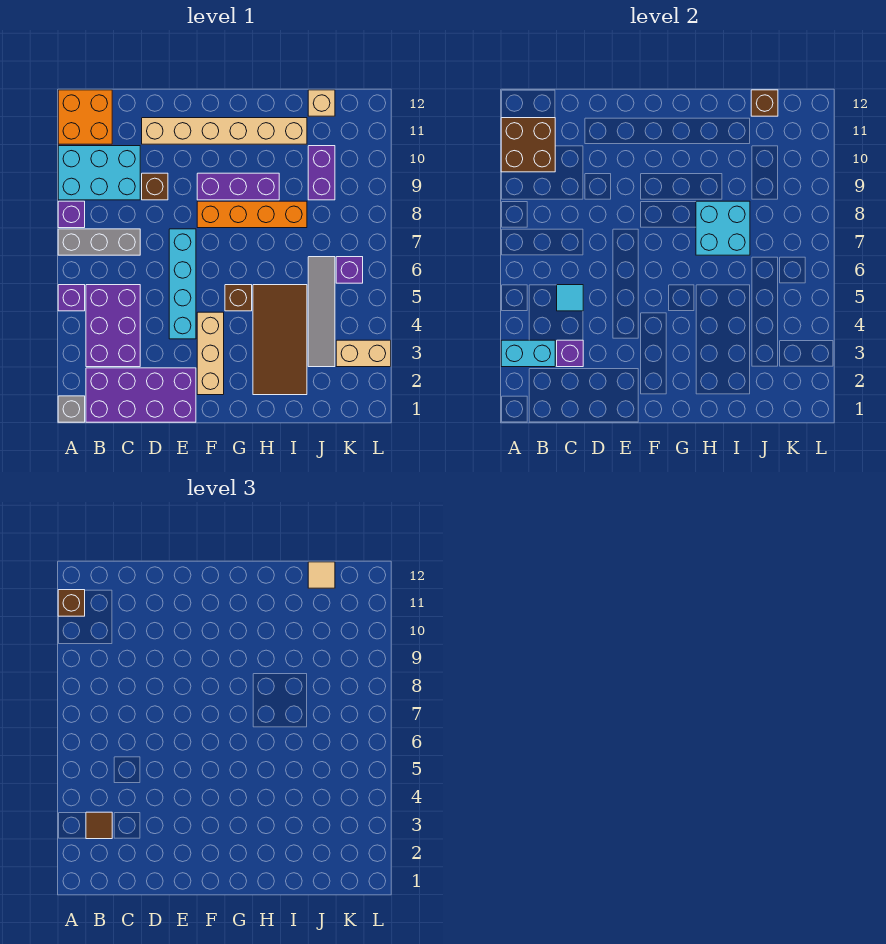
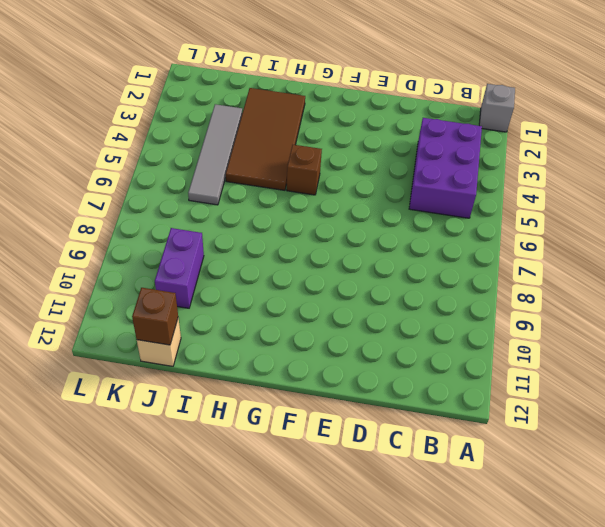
none -> purple 1x1 brick [58,285,85,311]
none -> grey 1x3 brick [58,229,140,255]
none -> purple 1x1 brick [58,201,85,228]
none -> cyan 2x3 brick [58,146,140,200]

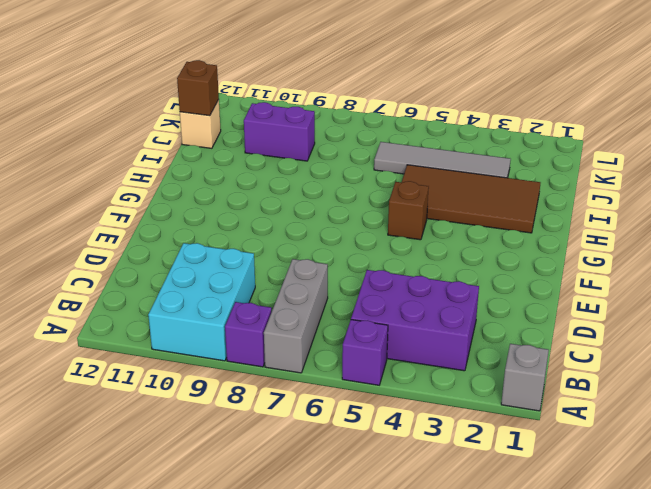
none -> orange 2x2 brick [58,90,112,144]
none -> purple 2x4 brick [86,368,196,422]
none -> brown 1x1 brick [142,173,168,200]
none -> tan 1x6 brick [142,118,307,144]

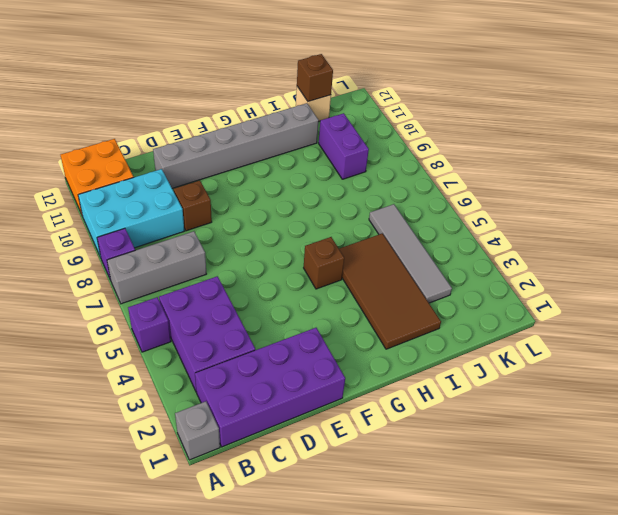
grey 1x6 brick [153,103,319,188] -> tan 1x6 brick [142,118,307,144]
none -> cyan 1x4 brick [169,229,196,339]
none -> tan 1x3 brick [197,312,224,395]
none -> orange 1x4 brick [197,201,307,228]
none -> purple 1x3 brick [197,173,279,200]

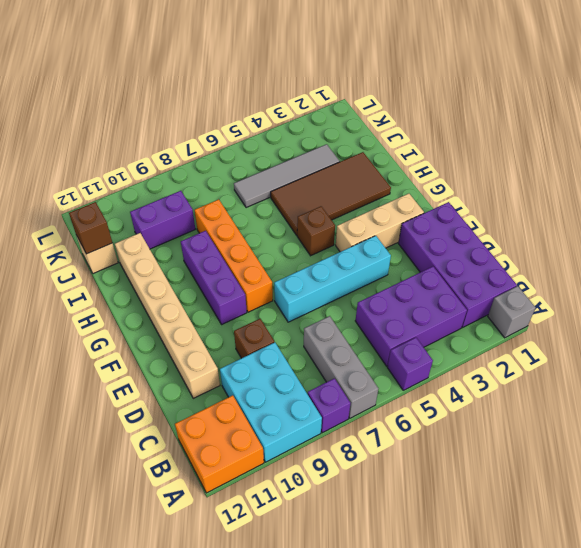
none -> tan 1x2 brick [336,340,391,367]
none -> purple 1x1 brick [336,257,363,283]
none -> cyan 1x2 brick [501,340,555,367]
none -> brown 2x2 brick [501,118,555,172]

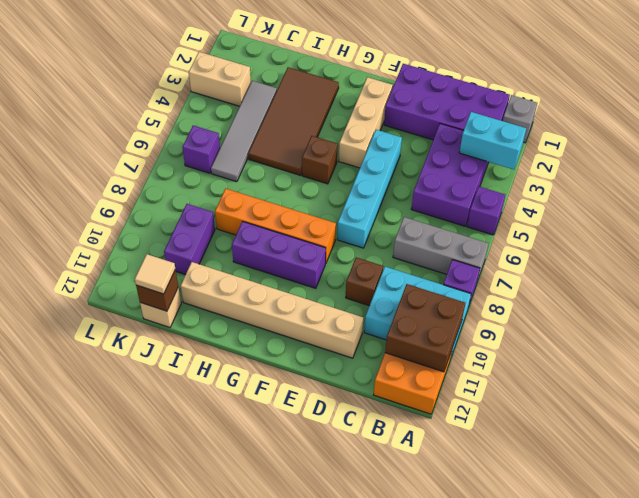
none -> purple 1x1 brick [557,340,583,367]
none -> cyan 1x1 tile [557,285,583,311]
none -> cyan 2x2 brick [696,201,750,255]
none -> brown 1x1 brick [58,590,85,616]

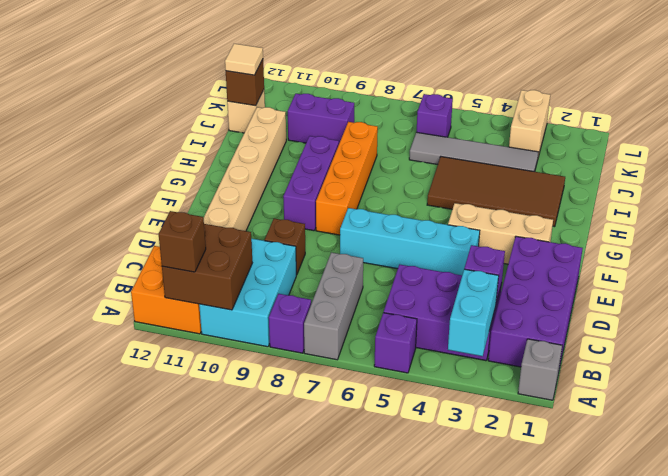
none -> brown 1x1 brick [225,285,252,311]
none -> cyan 1x1 tile [557,285,583,311]
none -> cyan 2x2 brick [696,201,750,255]
none -> brown 1x1 tile [86,812,112,839]

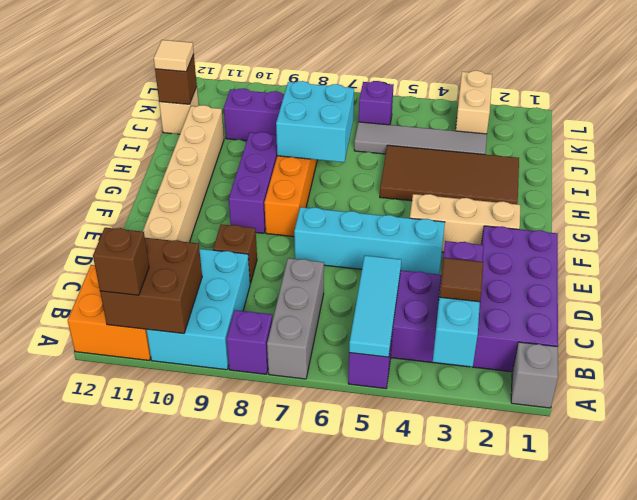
cyan 1x3 tile [349,256,401,357] -> cyan 1x1 tile [557,285,583,311]
none -> brown 1x1 brick [225,285,252,311]

